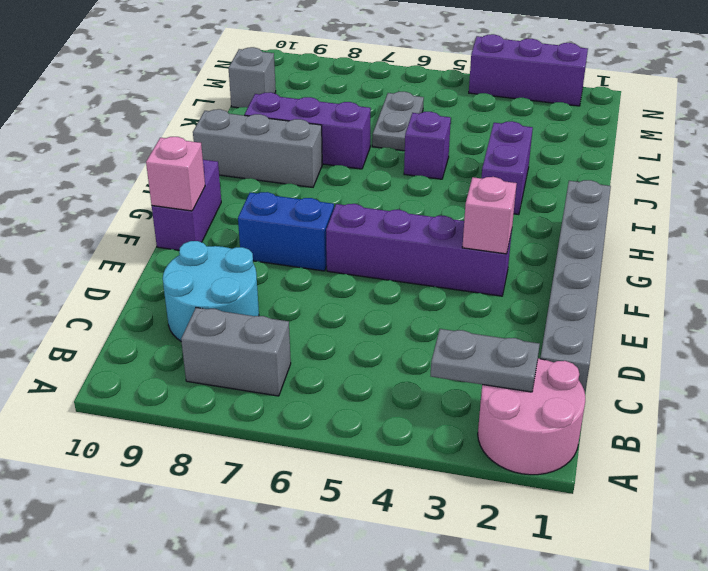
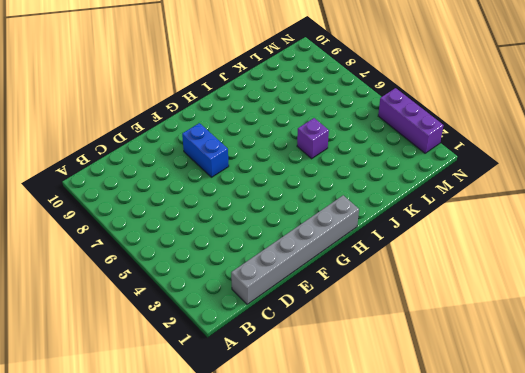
none -> pink 2x2 round brick [478,359,585,475]
none -> grey 1x2 brick [181,308,291,396]
none -> cyan 2x2 round brick [163,241,259,341]

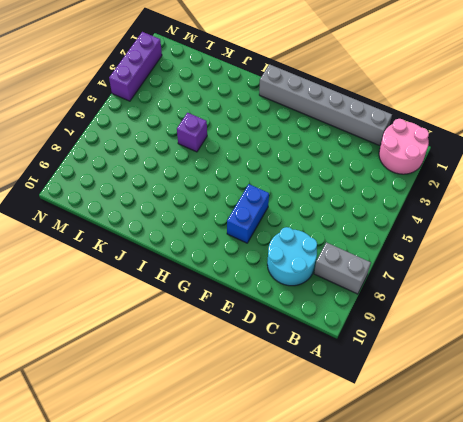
grey 1x2 brick [314,242,371,294] -> grey 1x2 brick turned to [181,308,291,396]
none -> purple 1x4 brick [326,204,512,296]
none -> purple 1x2 brick [152,160,221,250]
none -> purple 1x2 brick [481,121,533,215]

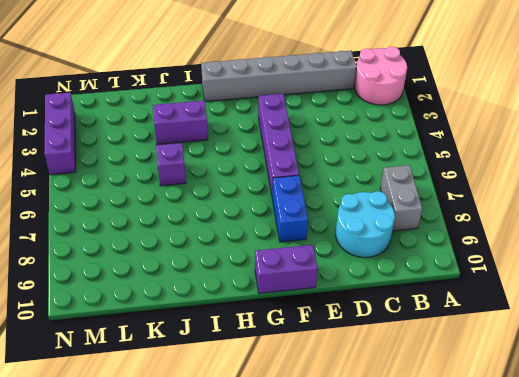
none -> grey 1x3 brick [193,109,322,187]
none -> purple 1x3 brick [244,92,371,169]
none -> grey 1x2 plate [372,92,424,151]

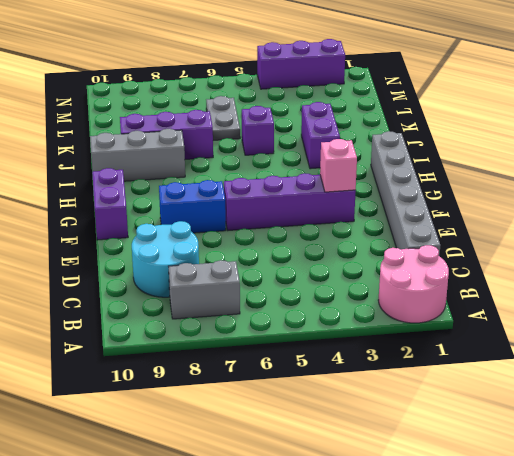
none -> grey 1x1 brick [229,47,276,108]
none -> grey 1x2 plate [431,329,540,392]
none -> pink 1x1 brick [146,137,205,211]

